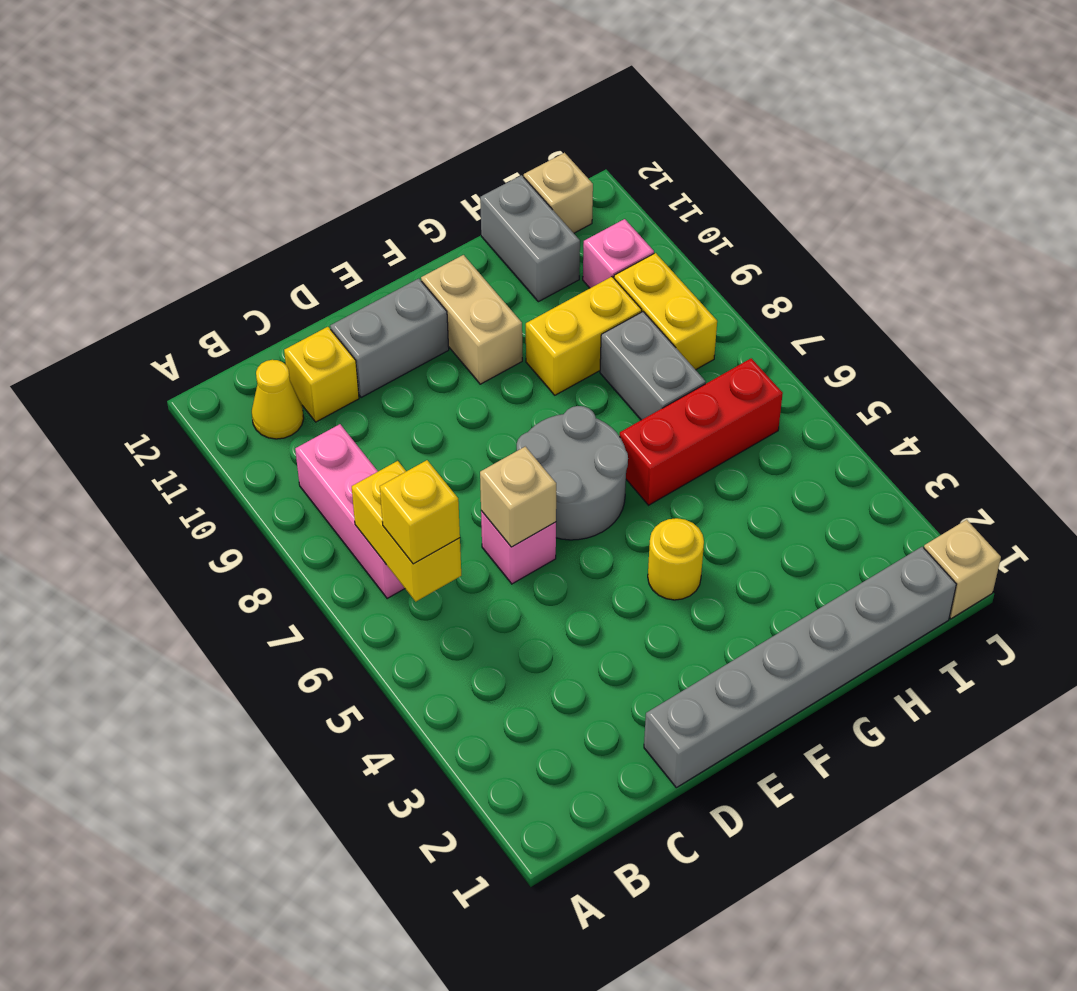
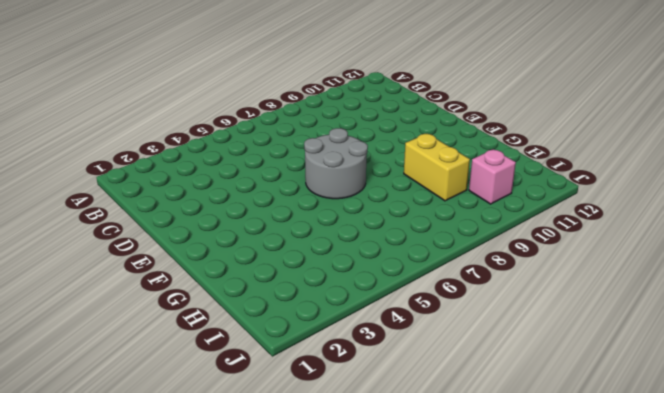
none -> pink 1x3 brick [295,424,405,599]
none -> yellow 1x1 cone [252,360,304,439]
none -> yellow 1x1 brick [284,327,359,422]

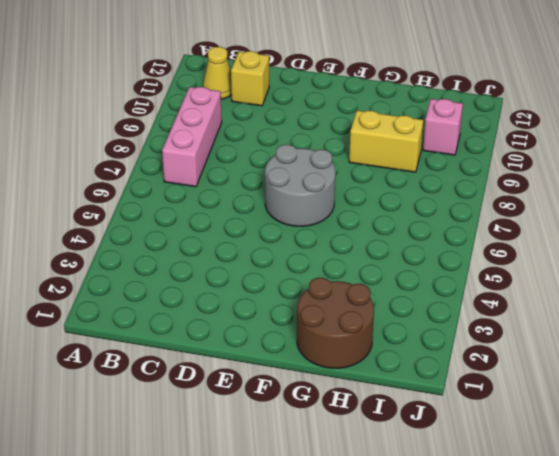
brown 2x2 round brick [297,278,374,368] -> grey 1x6 brick [644,547,956,788]
none -> pink 1x1 brick [481,511,556,584]
none -> grey 1x2 brick [330,279,449,397]
none -> yellow 1x1 round brick [648,518,704,600]

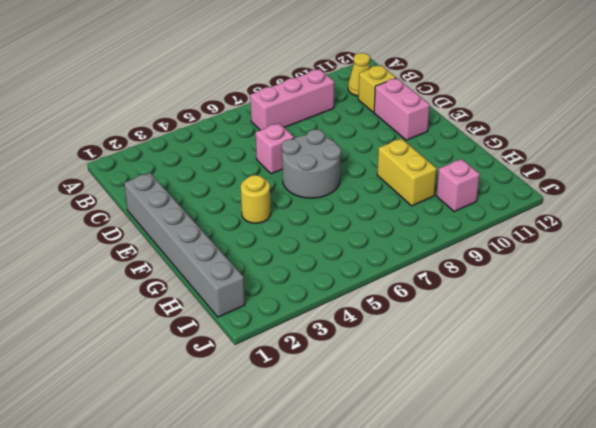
pink 1x2 brick [374,78,430,140] -> grey 1x2 brick [330,279,449,397]
none -> tan 1x2 brick [421,255,522,384]
none -> red 1x3 brick [620,358,783,505]
none -> grey 1x2 brick [600,312,706,420]

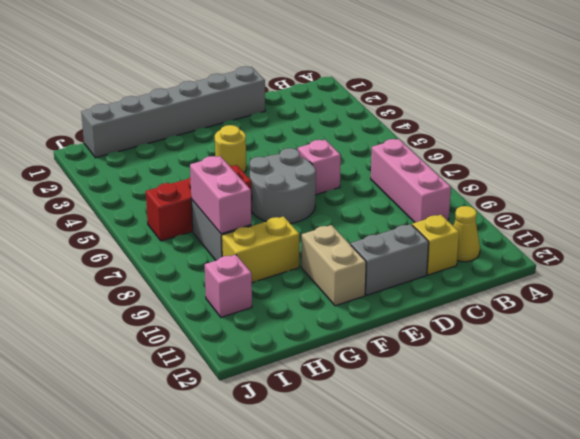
pink 1x2 brick [190,156,251,234] -> none
none -> grey 1x2 brick [480,175,580,302]
none -> yellow 1x2 brick [614,253,717,370]
none -> tan 1x1 brick [524,153,593,233]

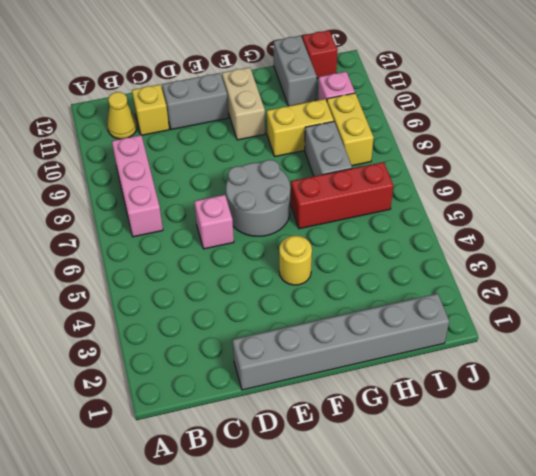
red 1x1 brick [302,30,337,78] -> tan 1x1 brick [524,153,593,233]
none -> tan 1x1 brick [924,520,1001,619]
none -> yellow 1x2 brick [352,461,461,601]
none -> tan 1x1 brick [480,447,556,547]

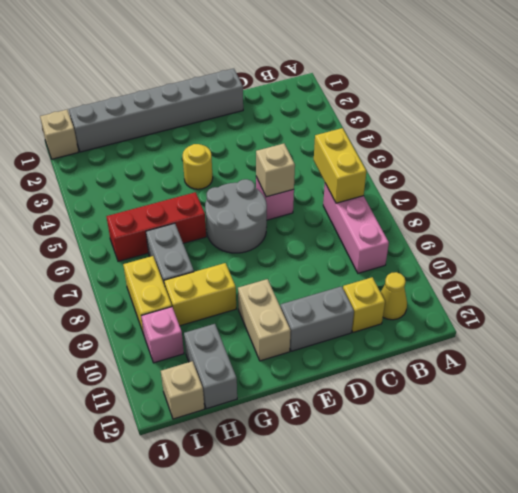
none -> yellow 1x1 brick [380,460,460,564]

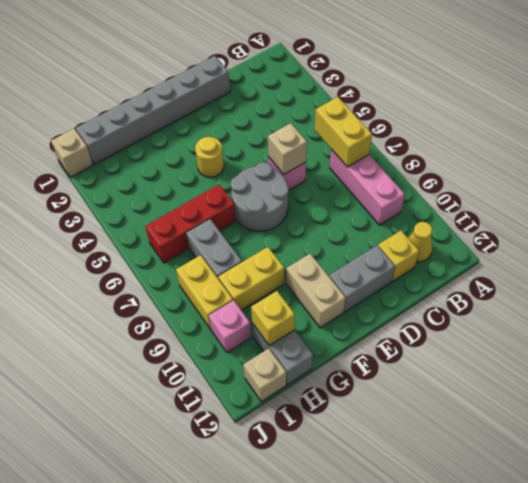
yellow 1x1 brick [251,291,295,346] -> yellow 1x1 brick moved to [380,460,460,564]

